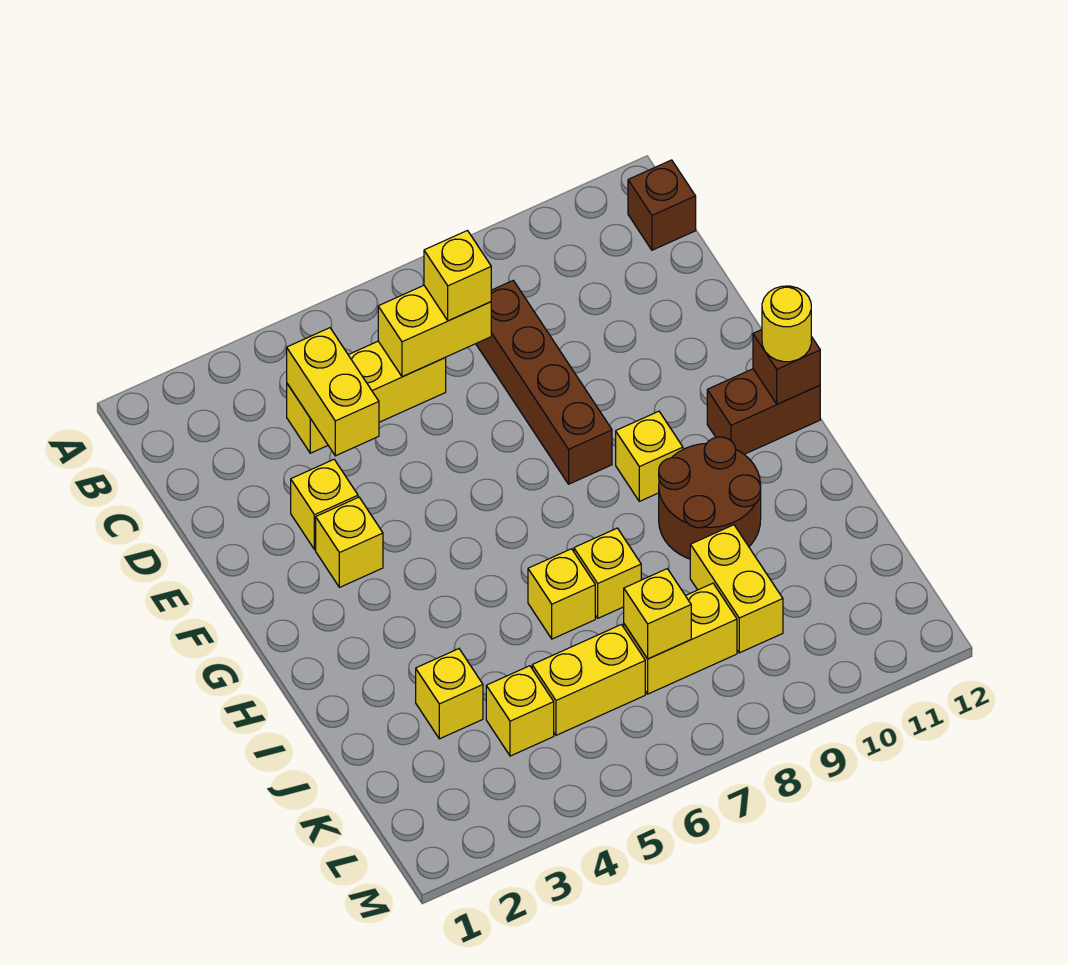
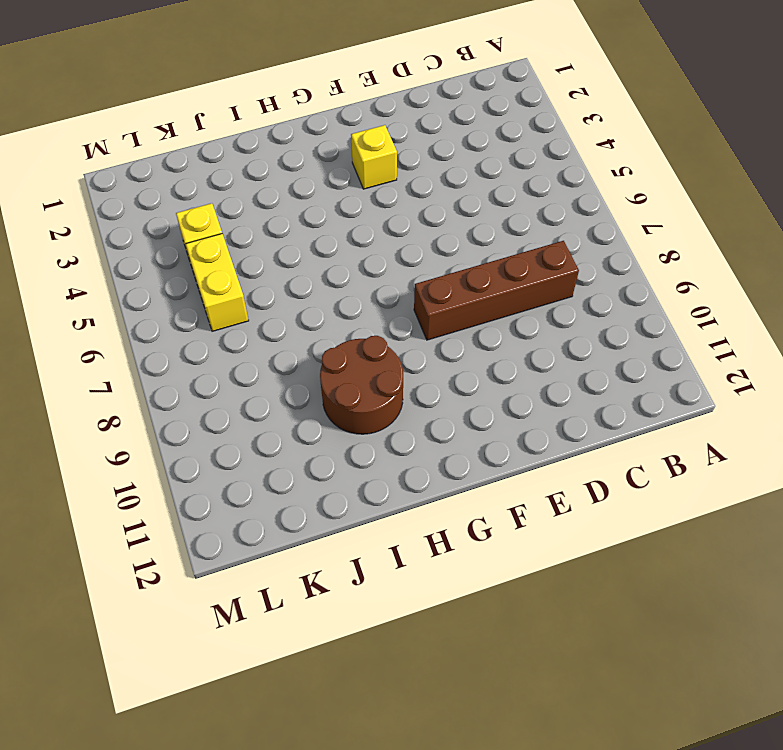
none -> brown 1x1 brick [628,160,696,250]
none -> yellow 1x3 brick [287,341,446,453]
none -> yellow 1x1 brick [291,460,358,550]

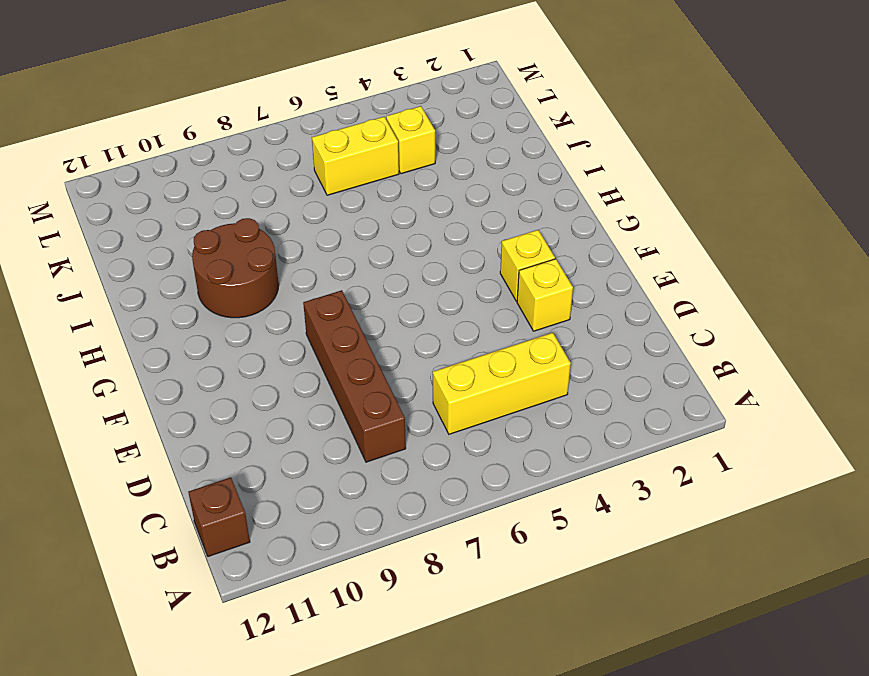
none -> yellow 1x1 brick [616,411,683,501]
none -> brown 1x2 brick [707,369,820,454]
none -> yellow 1x1 brick [528,549,595,639]

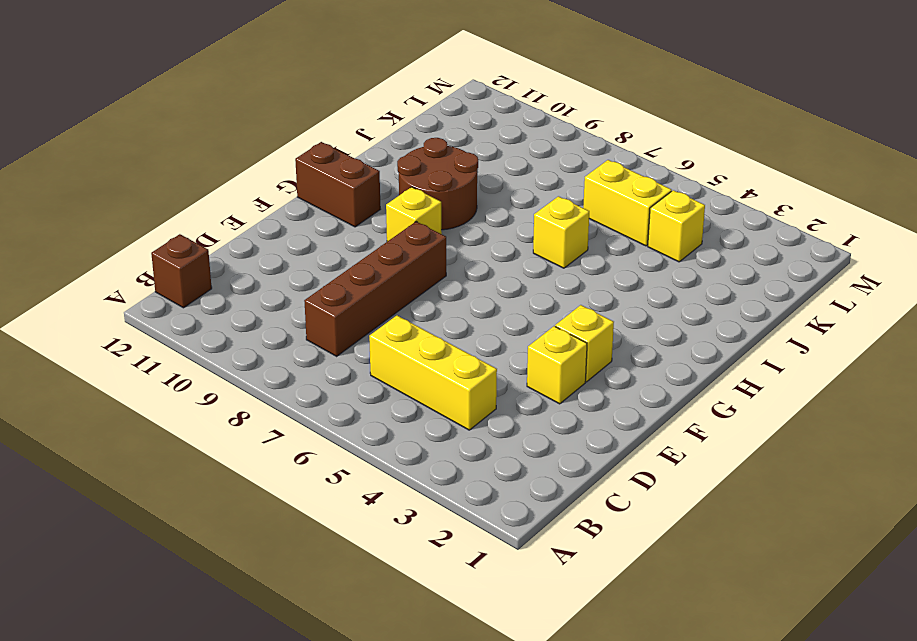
none -> yellow 1x1 brick [574,528,641,618]
none -> yellow 1x1 brick [416,649,483,739]
none -> yellow 1x2 brick [690,525,783,653]

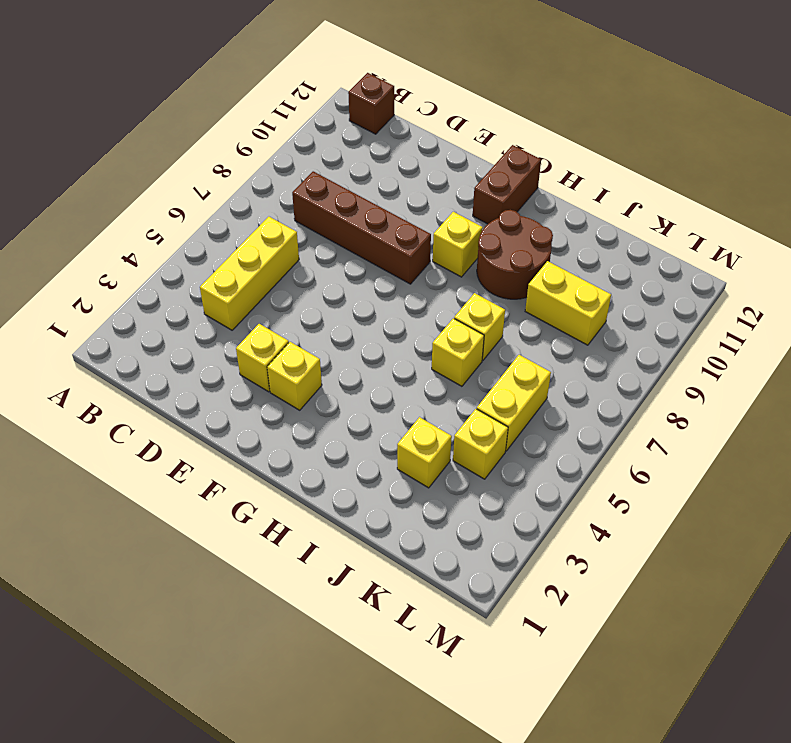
none -> yellow 1x2 brick [624,583,737,694]
none -> yellow 1x2 brick [287,328,379,456]
none -> yellow 1x2 brick [378,285,491,377]

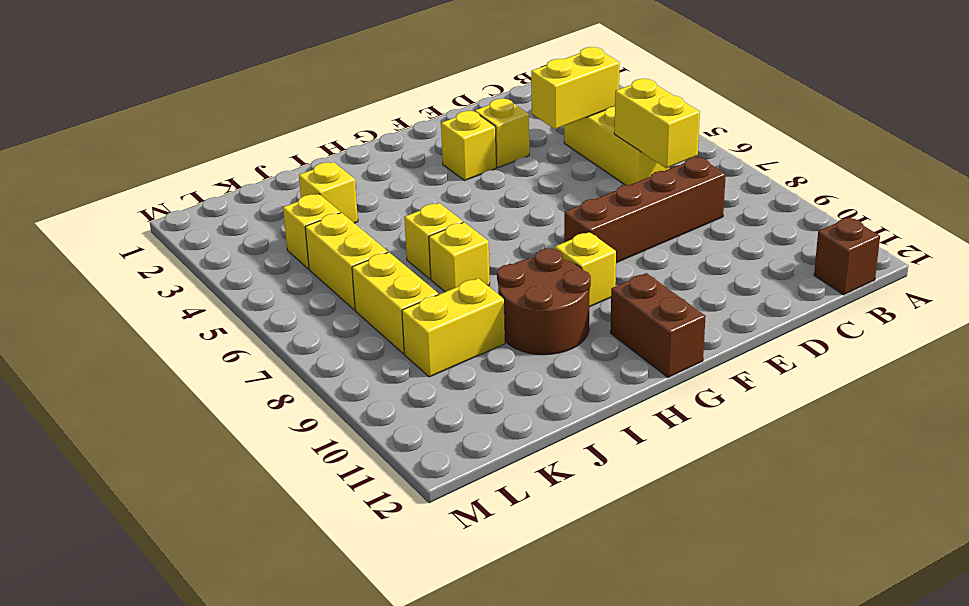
none -> brown 1x1 brick [753,330,820,404]
none -> yellow 1x1 brick [624,569,691,659]
none -> yellow 1x1 brick [424,231,491,321]

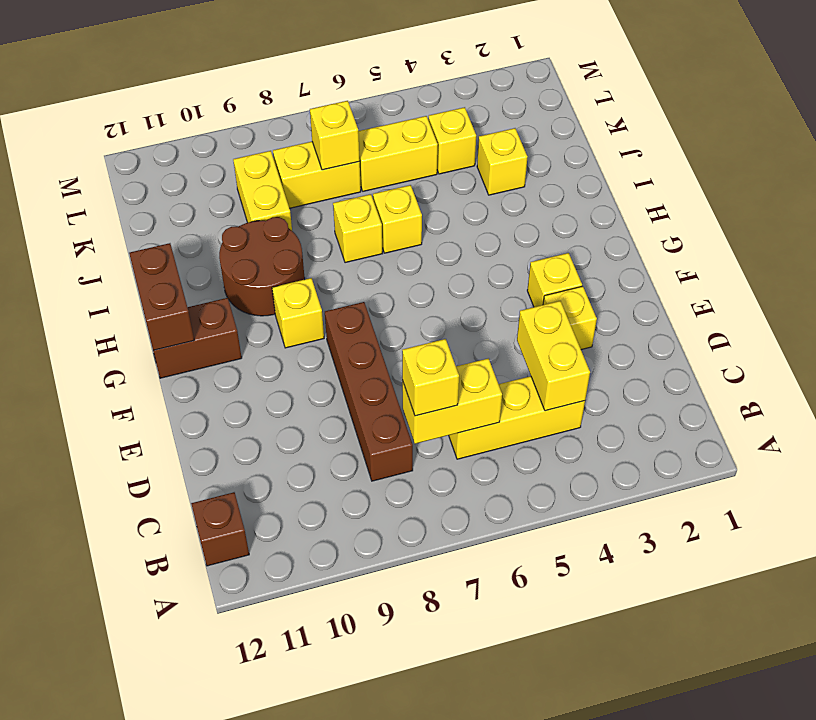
brown 1x2 brick [129,243,194,350] -> brown 1x1 brick [753,330,820,404]
none -> yellow 1x1 round brick [762,286,811,362]

